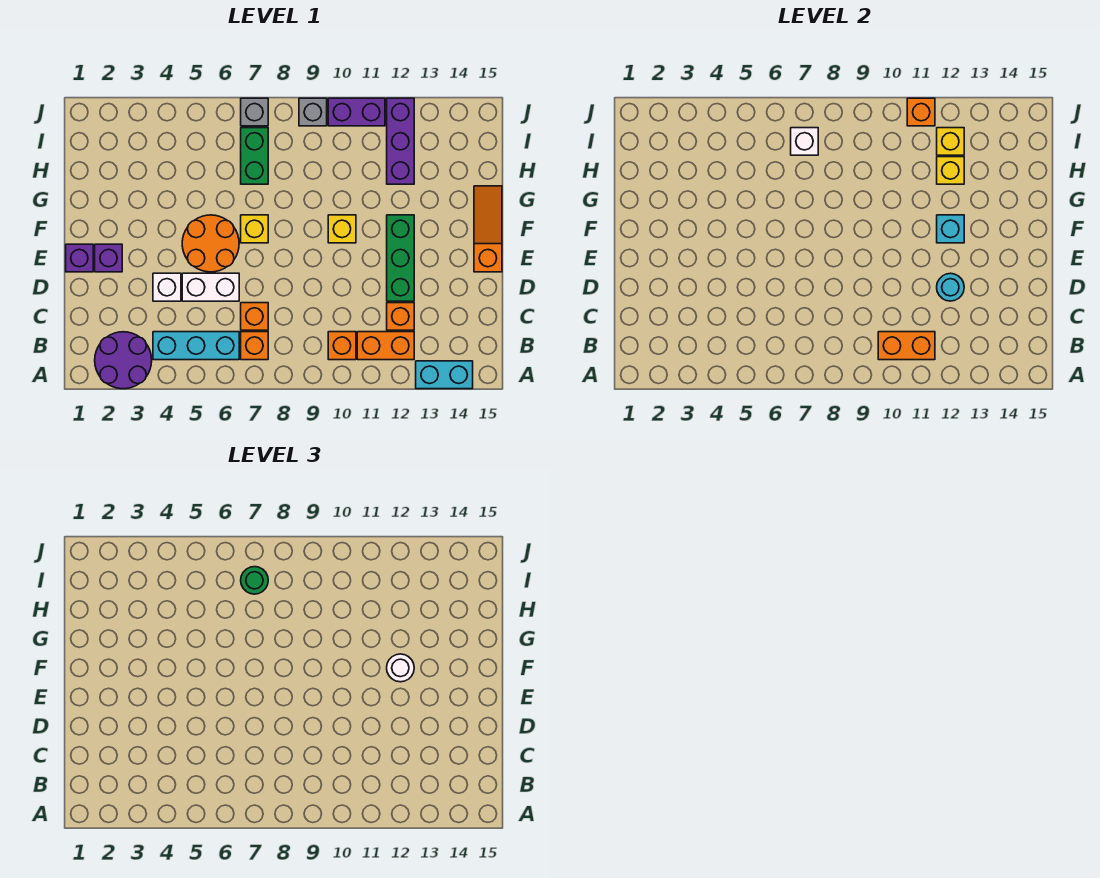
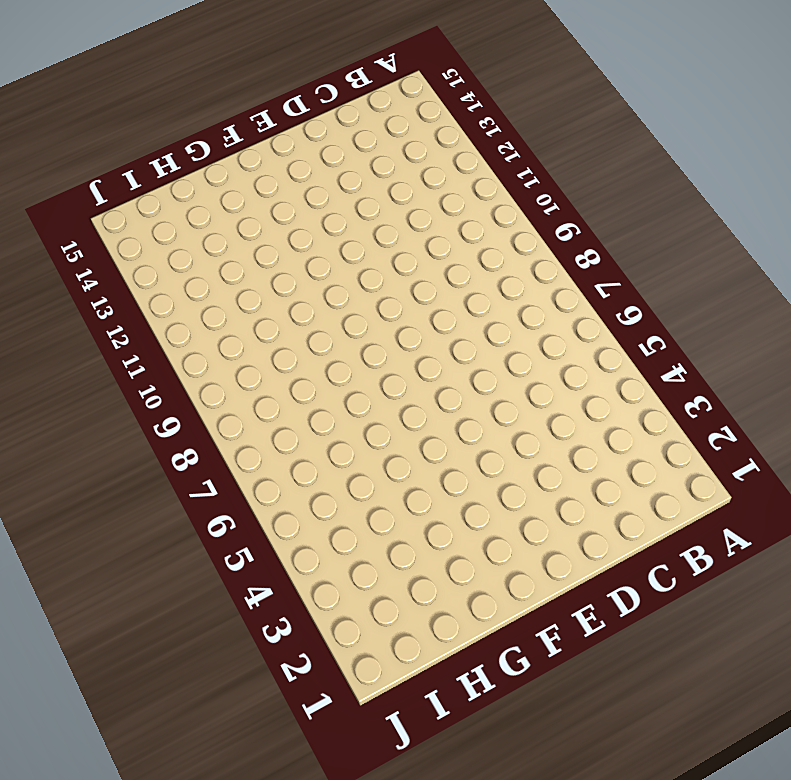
none -> purple 2x2 round brick [95,332,152,389]
none -> cyan 1x2 brick [416,361,473,389]
none -> cyan 1x3 brick [153,332,239,360]
none -> orange 1x1 brick [241,332,268,360]

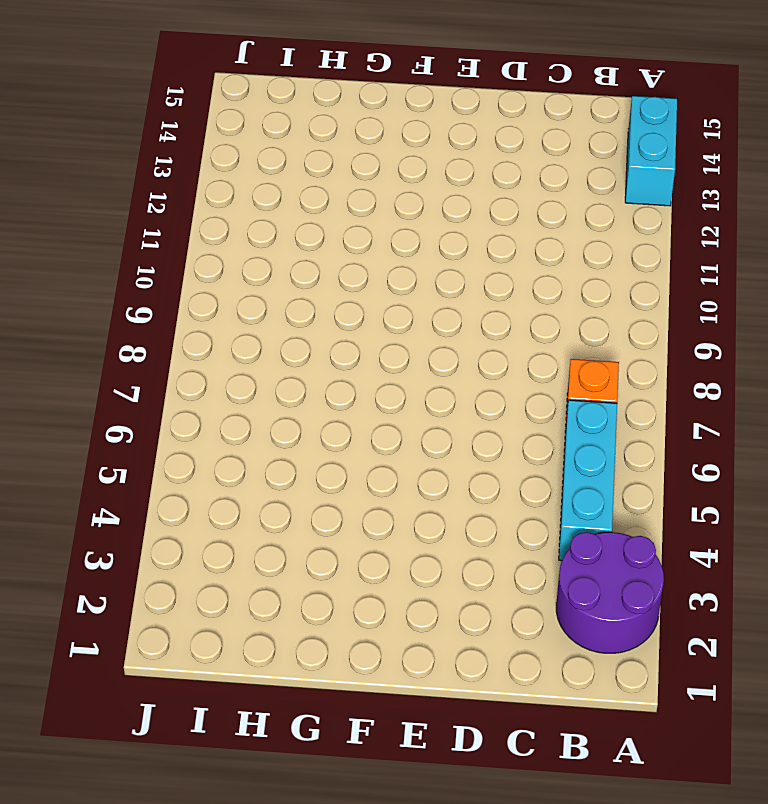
none -> orange 1x1 brick [328,332,356,360]
none -> orange 1x2 brick [357,332,414,360]
none -> orange 1x1 brick [241,303,268,330]
none -> orange 1x1 brick [387,303,414,330]

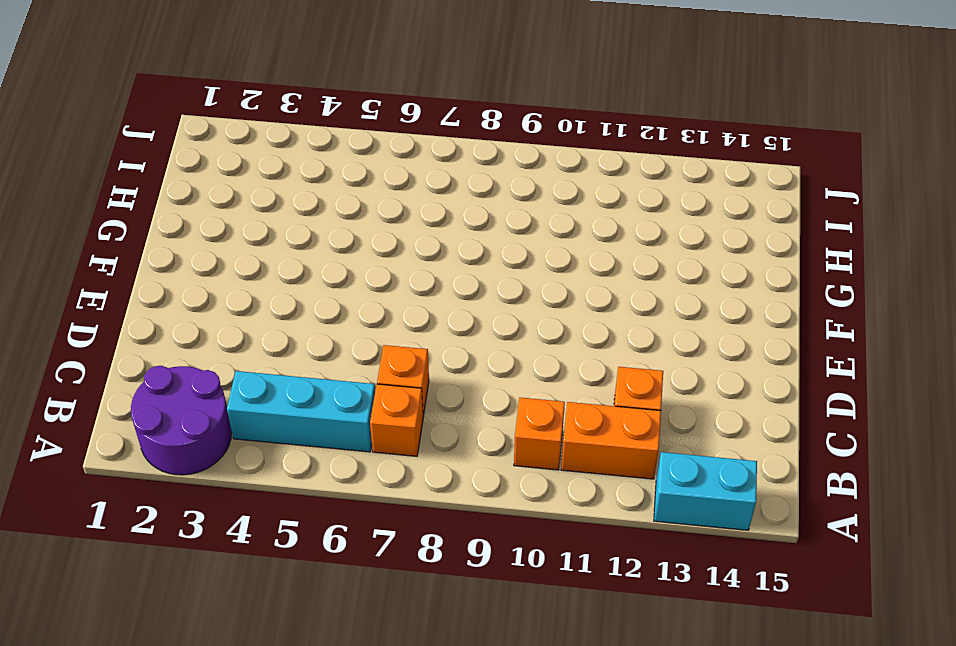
none -> white 1x1 brick [153,273,181,301]
none -> white 1x2 brick [182,273,239,301]
none -> green 1x3 brick [387,215,414,301]
none -> purple 1x1 brick [66,244,93,272]

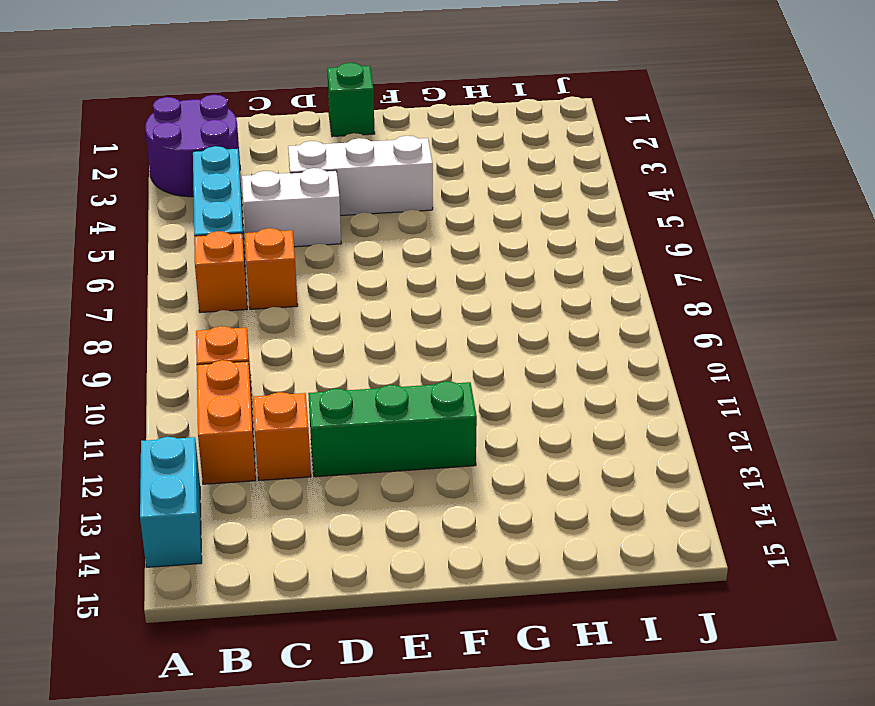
white 1x2 brick [242,168,341,247] -> white 1x2 brick turned to [182,273,239,301]
white 1x3 brick [288,136,433,216] -> white 1x1 brick [153,273,181,301]
green 1x1 brick [327,63,375,137] -> purple 1x1 brick [66,244,93,272]
none -> purple 1x1 brick [95,244,122,272]
none -> orange 2x2 round brick [182,215,239,272]
none -> orange 1x3 slope [474,186,502,272]
none -> yellow 1x1 brick [241,215,268,243]

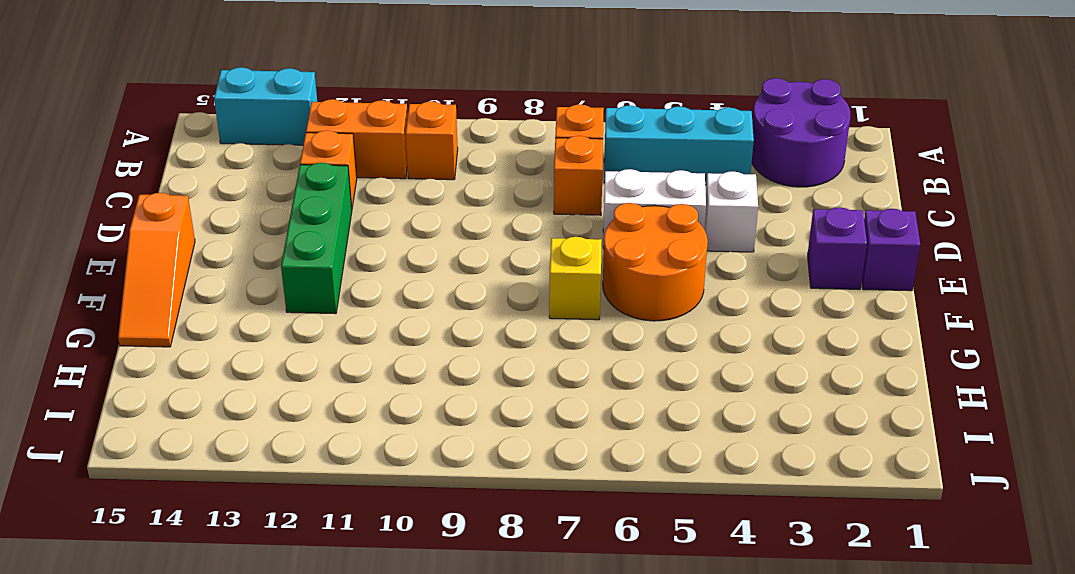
none -> yellow 1x1 brick [328,215,356,243]
none -> green 1x2 brick [241,128,268,184]
none -> purple 1x3 brick [387,98,414,184]
none -> grey 1x1 brick [241,98,268,126]

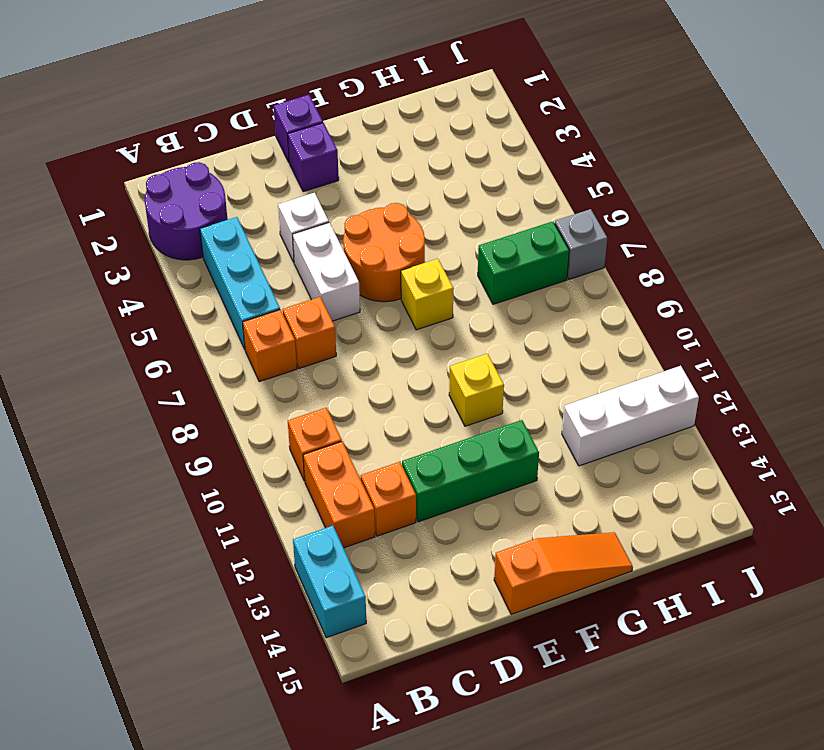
white 1x3 brick [562,366,699,466] -> purple 1x3 brick [387,98,414,184]
none -> grey 1x1 brick [299,98,327,126]
none -> purple 1x2 brick [328,98,385,126]
none -> orange 1x2 brick [878,332,935,360]
none -> cyan 1x1 round brick [937,273,964,301]

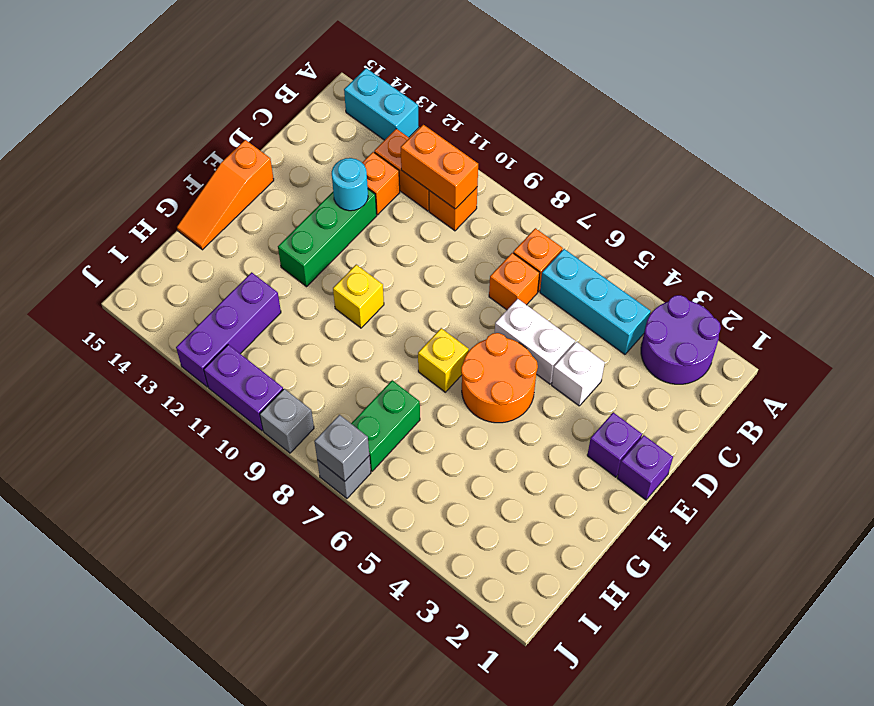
grey 1x1 brick [314,415,369,481] -> none
none -> cyan 1x1 brick [937,215,964,243]
none -> yellow 1x1 brick [937,157,964,184]
none -> white 1x1 brick [791,128,818,155]
none -> yellow 1x1 brick [937,128,964,155]

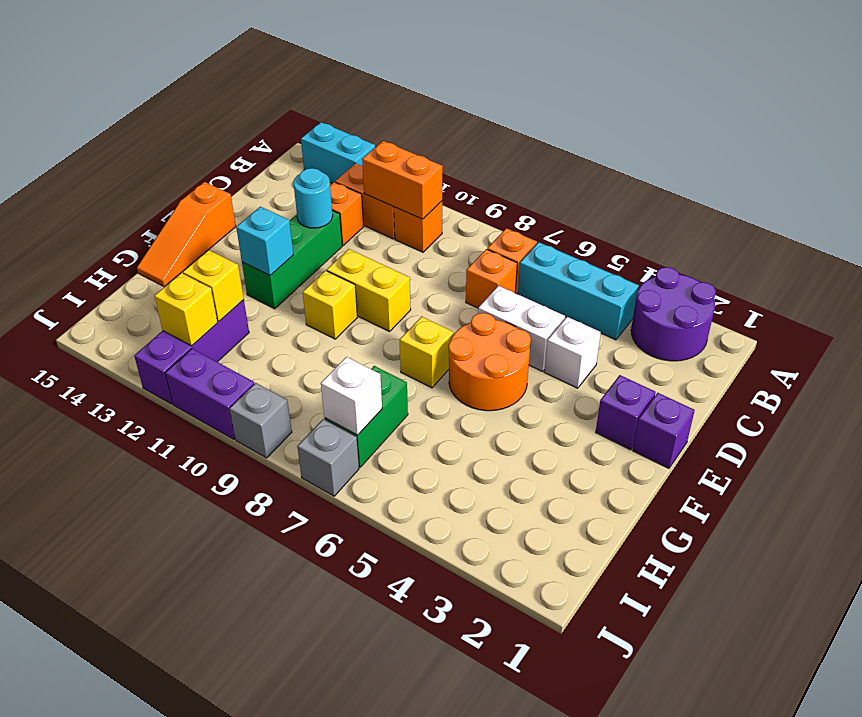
yellow 1x2 brick [327,249,411,332] -> none
none -> orange 1x1 brick [907,98,935,126]
none -> white 1x1 round brick [387,654,414,682]
none -> green 1x1 round brick [241,567,268,594]

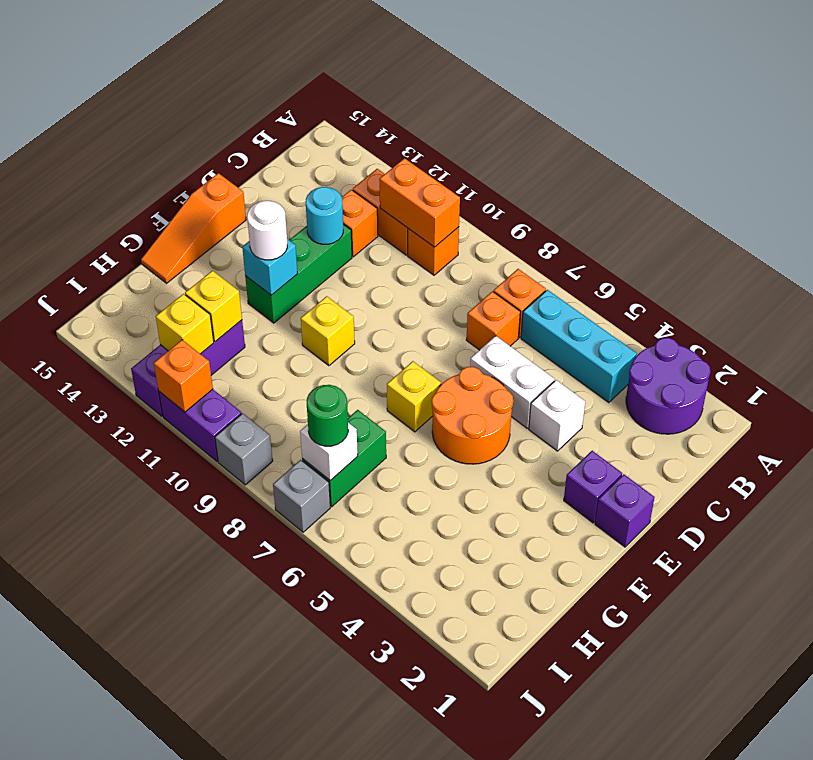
none -> cyan 1x2 brick [416,361,473,389]

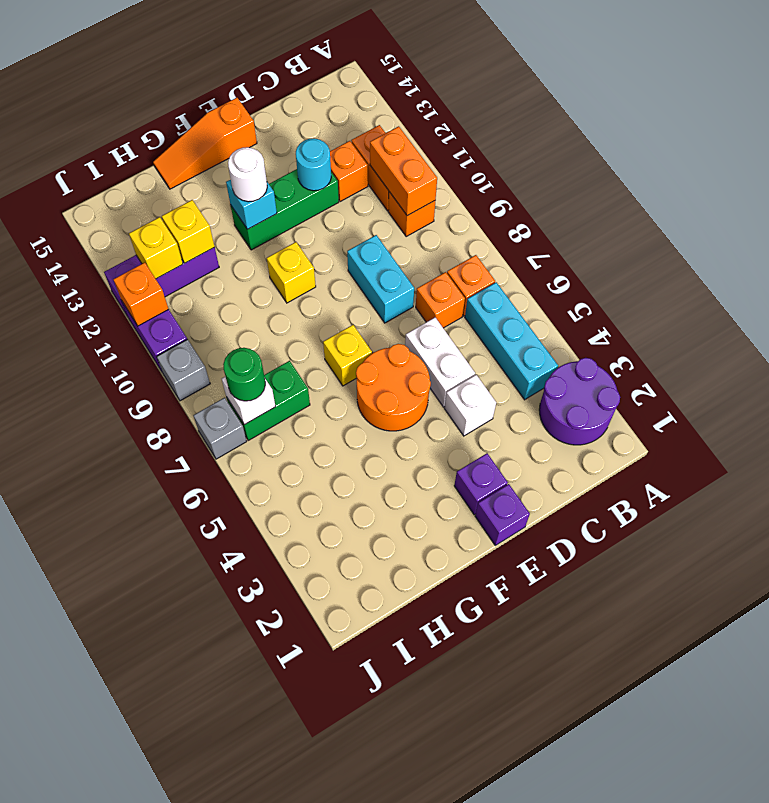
cyan 1x2 brick [347,235,414,323] -> cyan 1x2 brick moved to [416,361,473,389]

